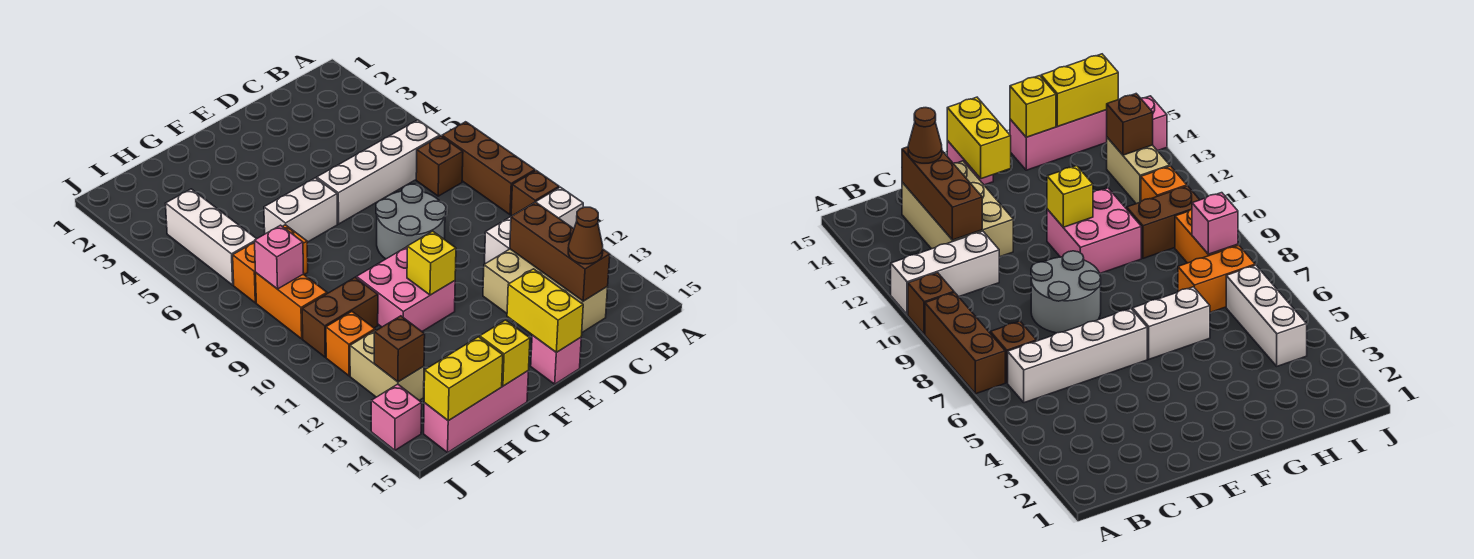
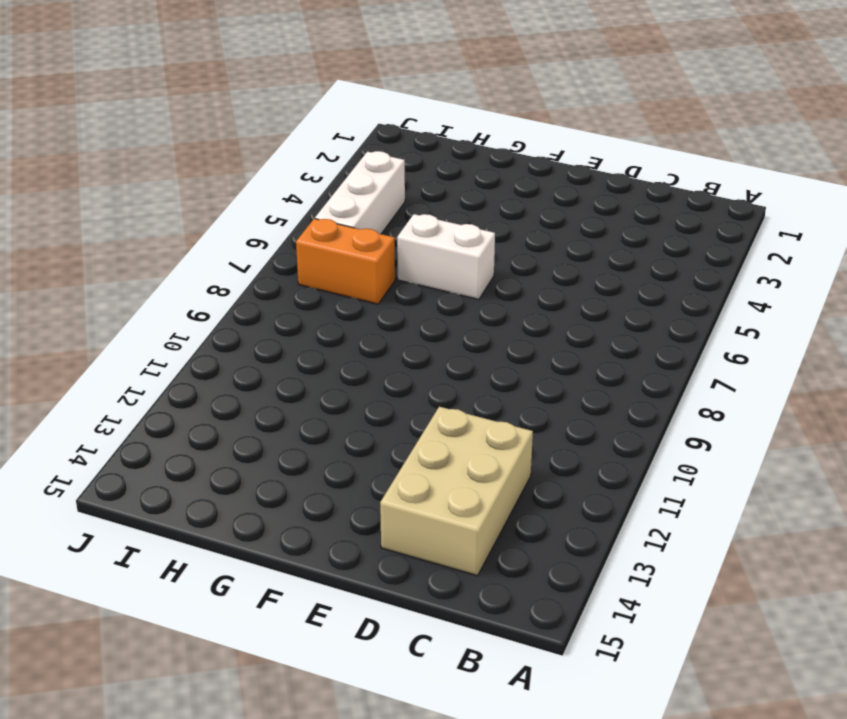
none -> brown 1x3 brick [442,122,535,215]
none -> brown 1x1 brick [511,171,559,216]
none -> white 1x3 brick [485,187,583,264]

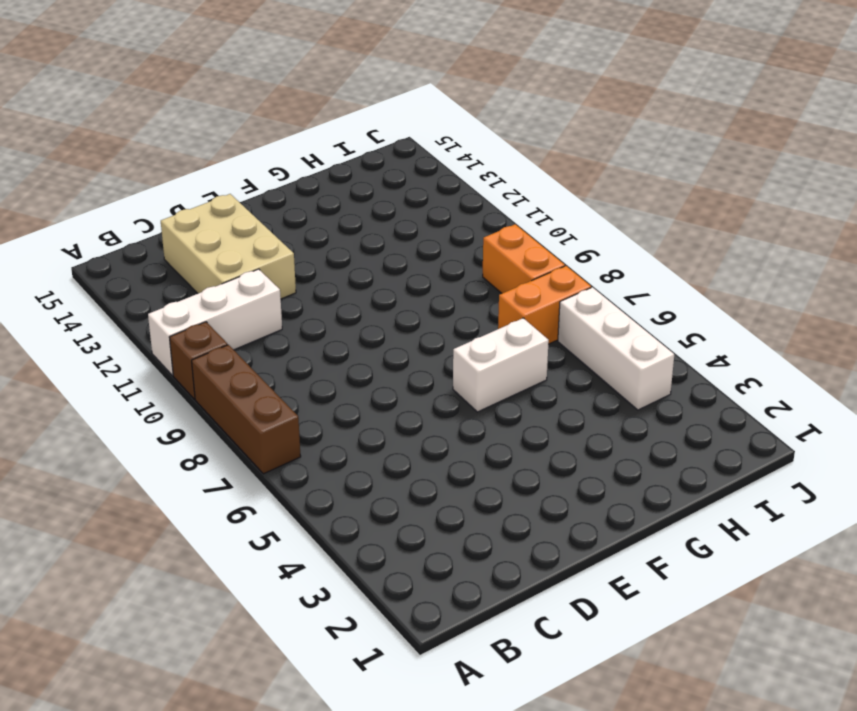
none -> white 1x4 brick [317,120,440,224]
none -> brown 1x1 brick [416,136,463,196]
none -> grey 2x2 round brick [376,184,446,259]

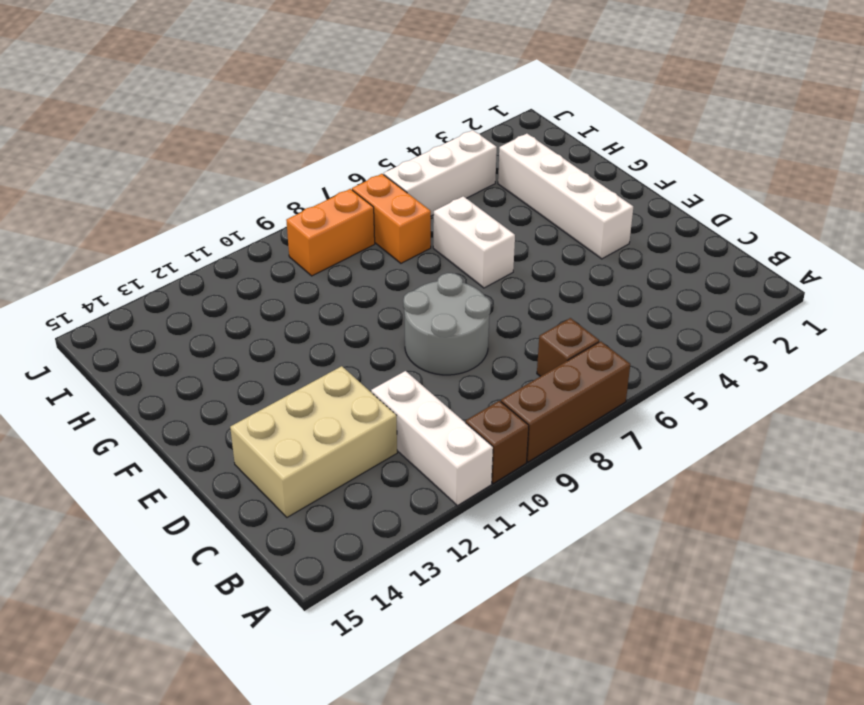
white 1x4 brick [498,134,633,259] -> white 1x4 brick moved to [317,120,440,224]
none -> pink 1x1 brick [531,335,581,384]
none -> pink 2x2 brick [356,247,455,331]
none -> pink 1x3 brick [424,371,528,453]

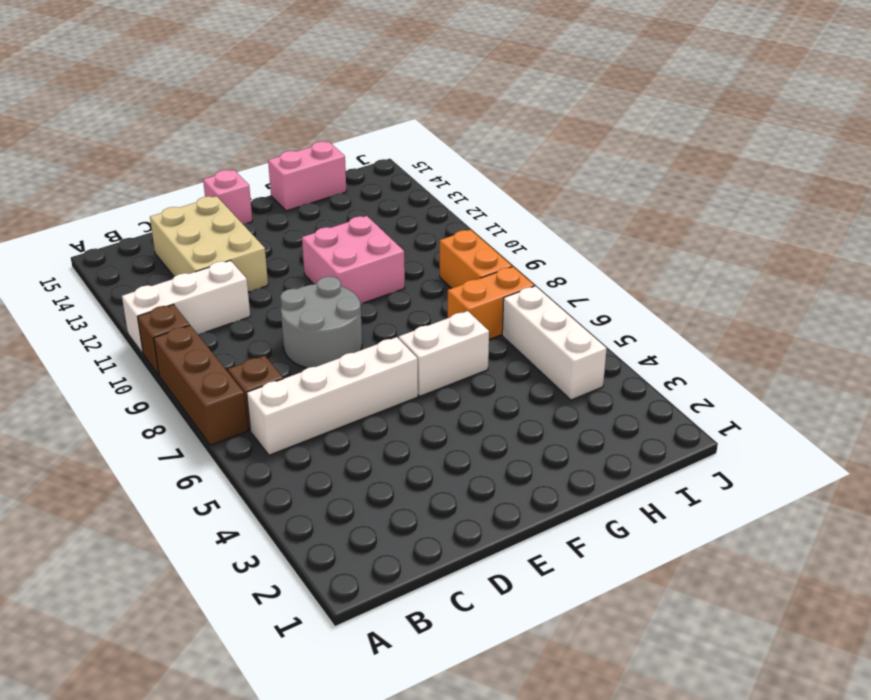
pink 1x2 brick [268,141,347,211] -> pink 1x3 brick [424,371,528,453]
none -> brown 1x2 brick [302,277,378,357]
none -> orange 1x1 brick [326,312,375,376]
none -> tan 1x2 brick [350,330,424,400]

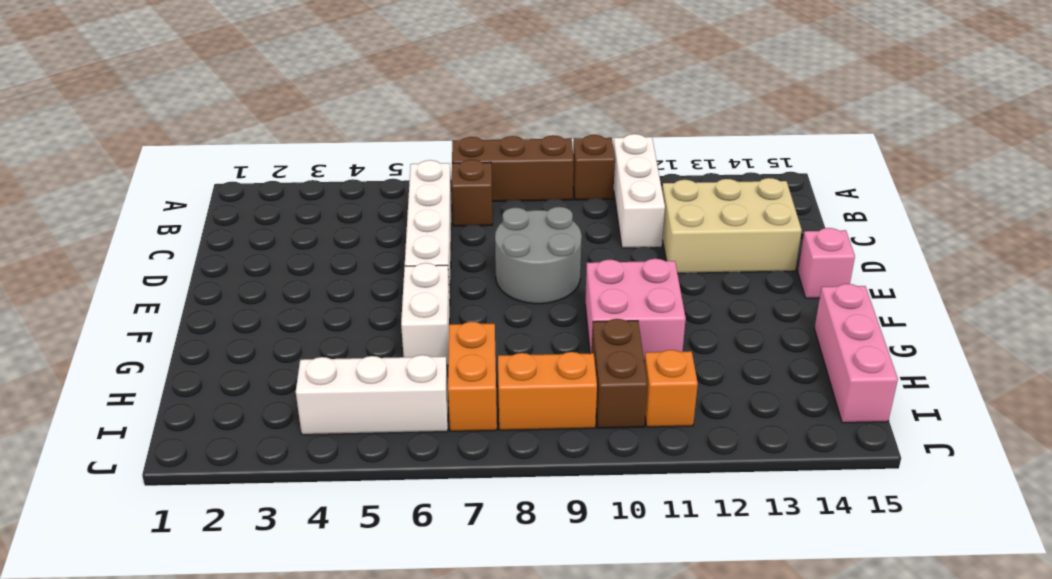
none -> tan 1x2 brick [350,330,424,400]
none -> pink 1x1 brick [371,384,422,450]
none -> brown 1x3 brick [510,202,610,301]

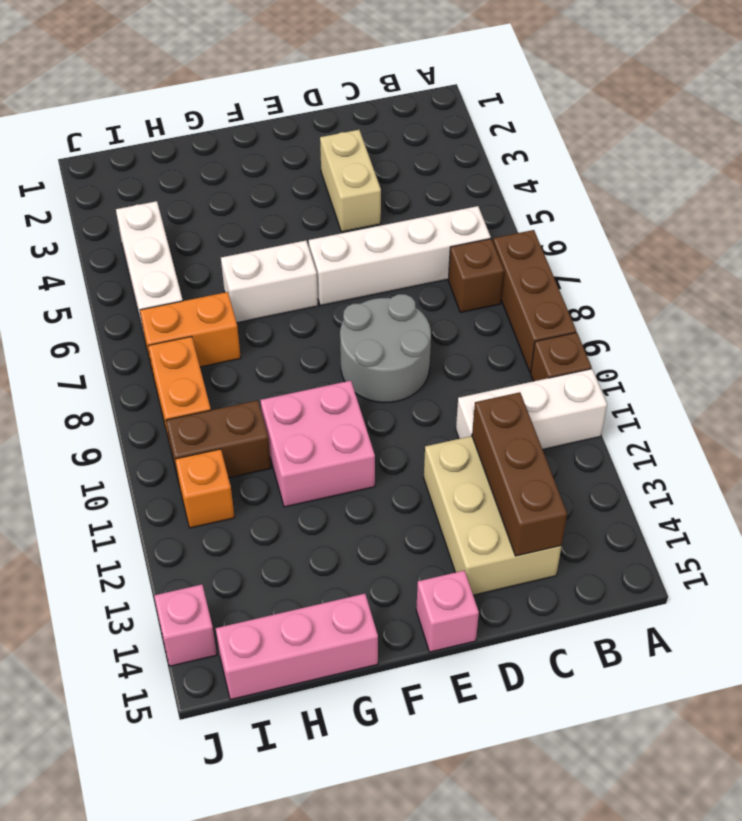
tan 1x2 brick [320,130,381,232] -> tan 1x2 brick moved to [350,330,424,400]
none -> yellow 1x2 brick [507,269,583,352]
none -> yellow 1x1 brick [407,231,456,295]
none -> yellow 1x1 brick [480,320,530,386]

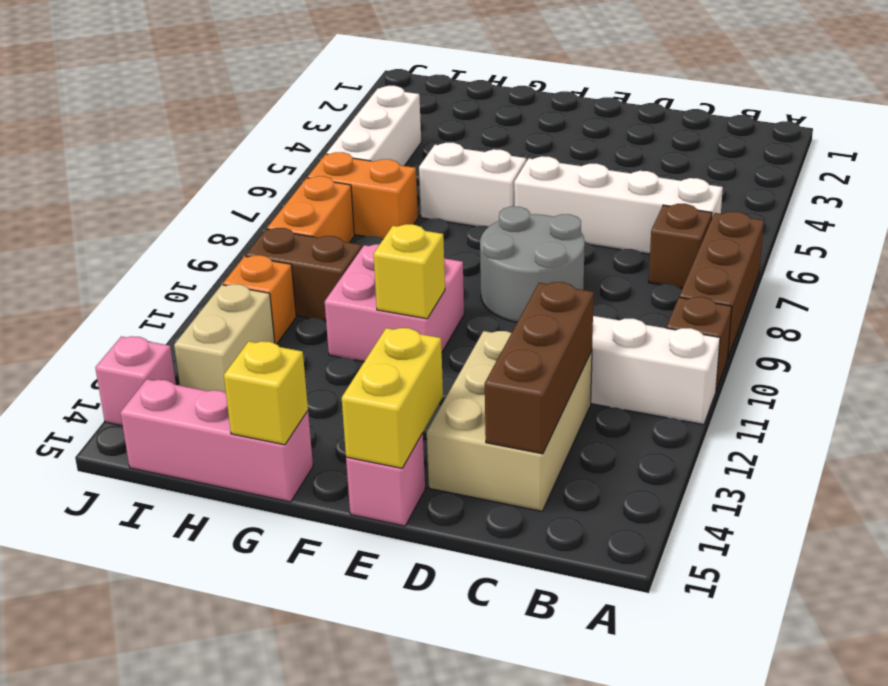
none -> yellow 1x2 brick [424,337,503,421]
none -> pink 1x1 brick [255,225,304,289]
none -> brown 1x1 brick [374,316,425,382]

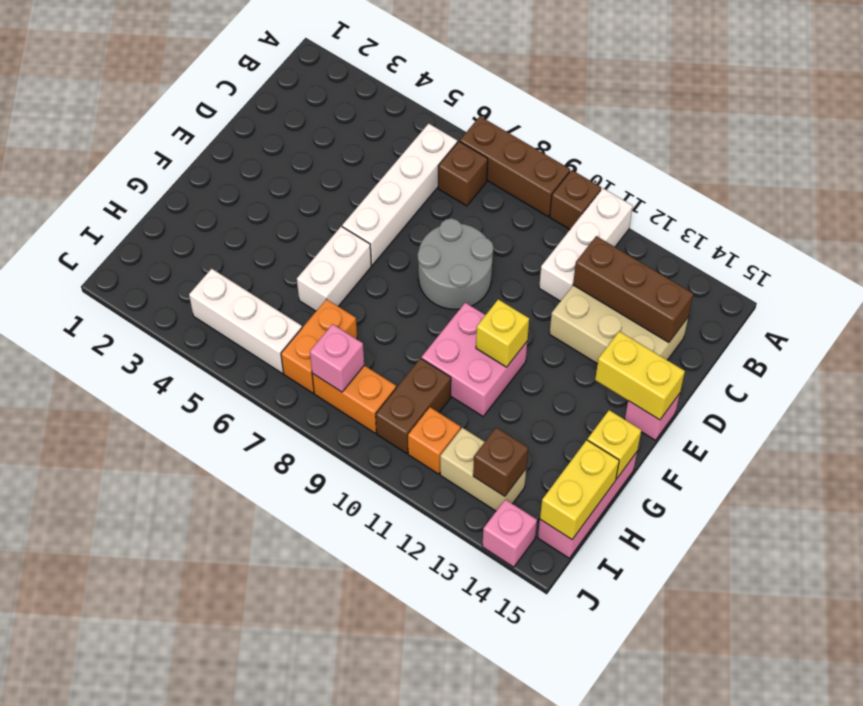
none -> brown 1x1 cone [568,207,603,264]

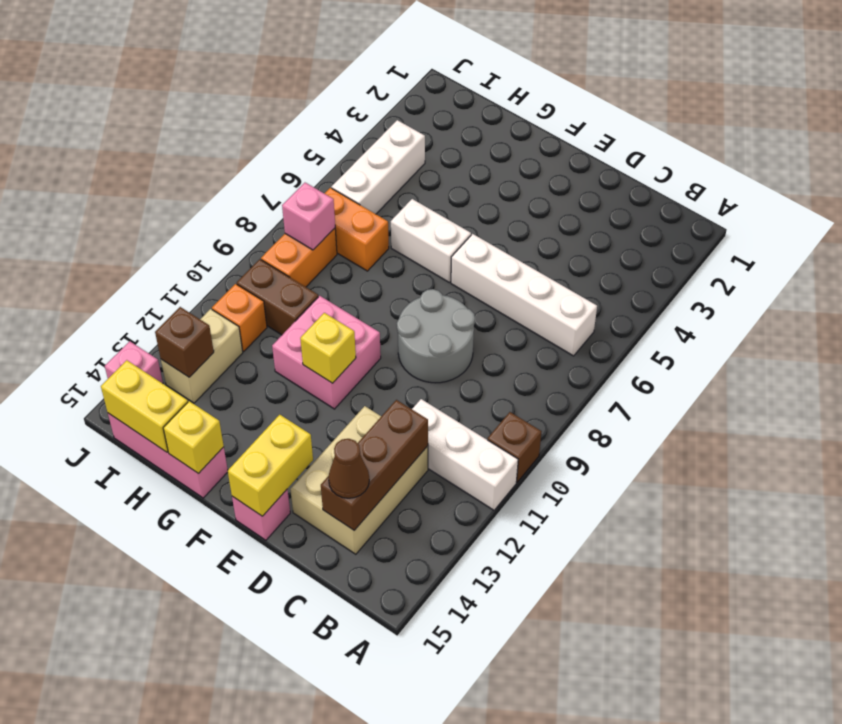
none -> brown 1x3 brick [442,122,535,215]
none -> brown 1x1 brick [416,136,463,196]

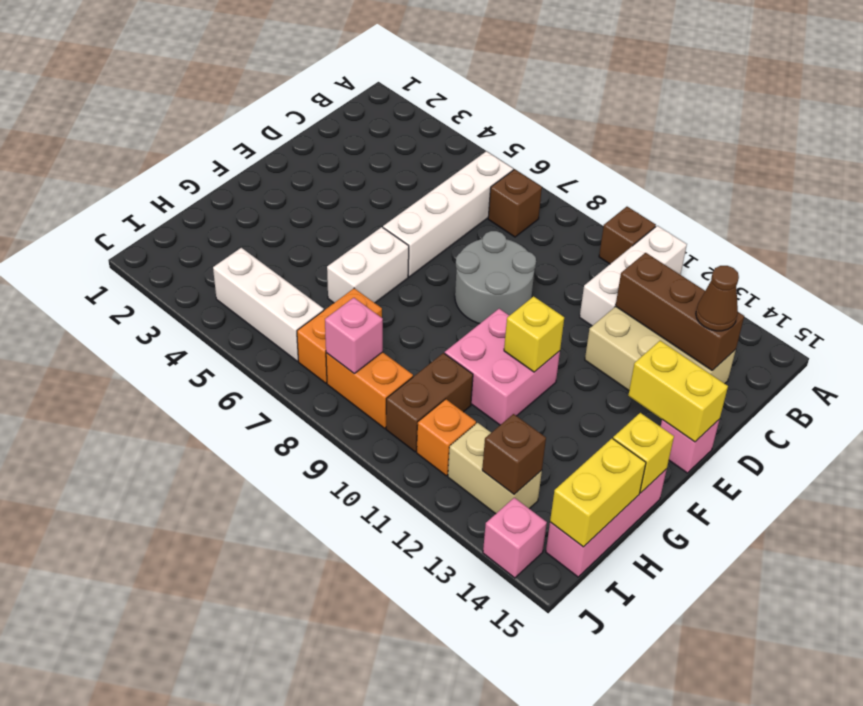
none -> brown 1x3 brick [442,122,535,215]

